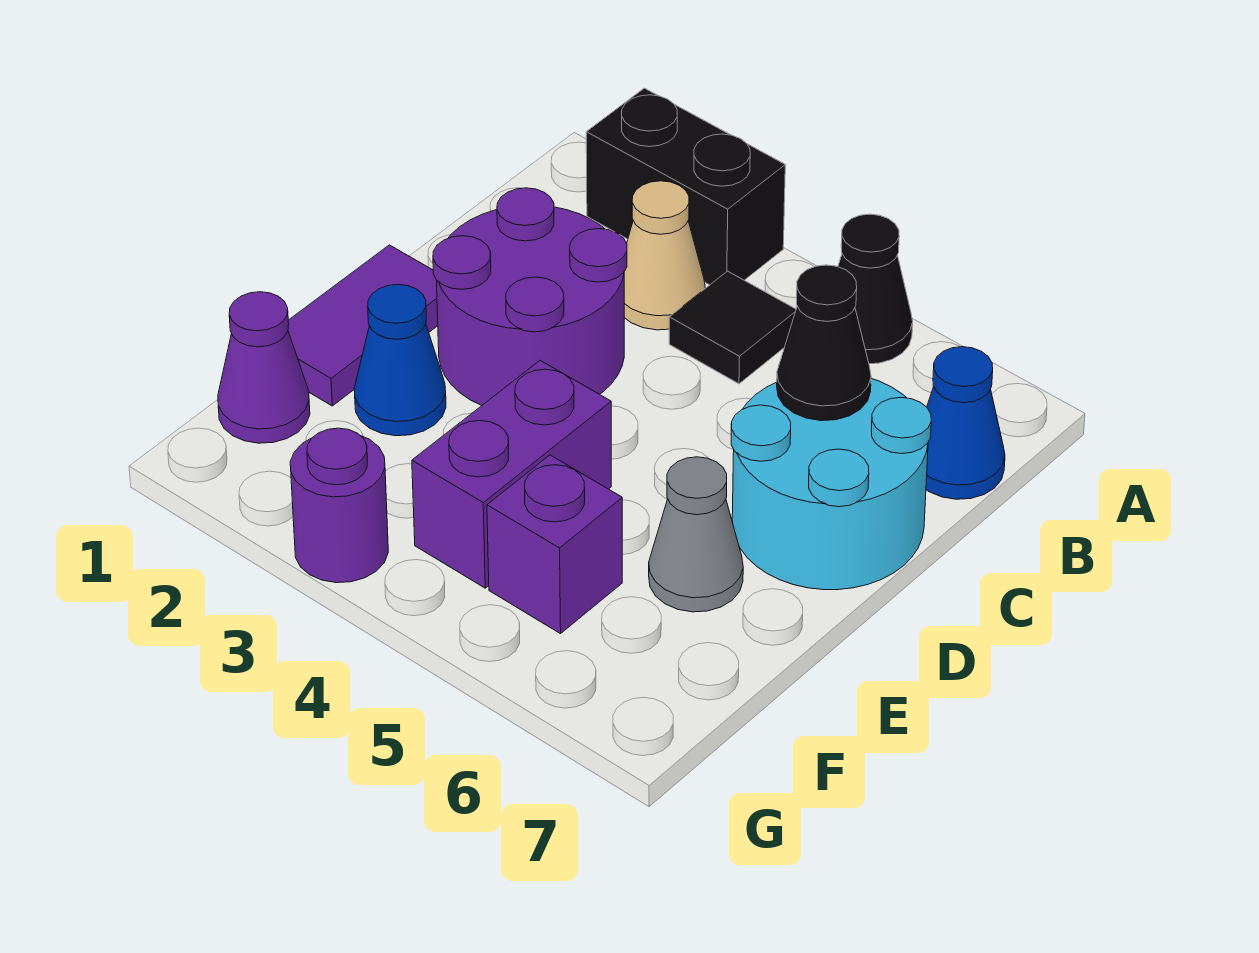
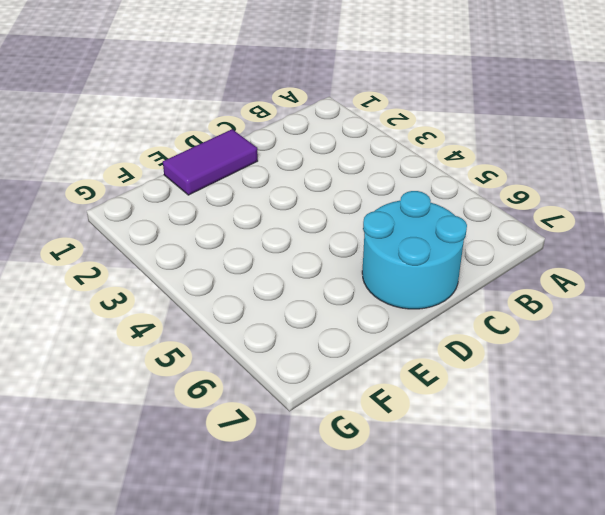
none -> black 1x2 brick [586,88,785,285]
none -> black 1x1 cone [838,214,913,364]
none -> tan 1x1 cone [624,181,705,330]

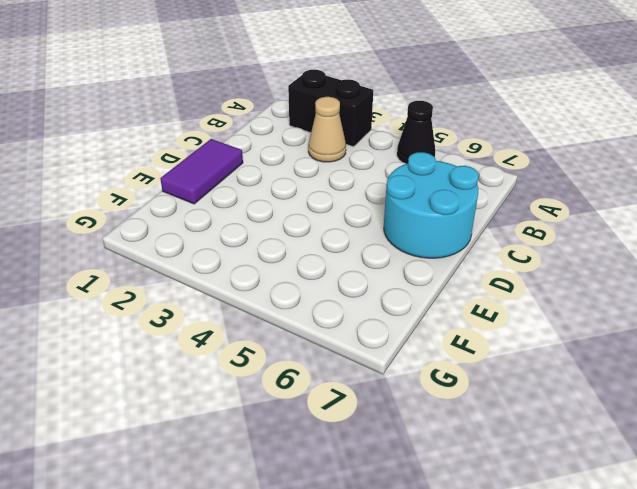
none -> black 1x1 tile [669,271,796,384]
none -> blue 1x1 cone [926,347,1005,499]
none -> purple 2x2 round brick [433,188,627,405]

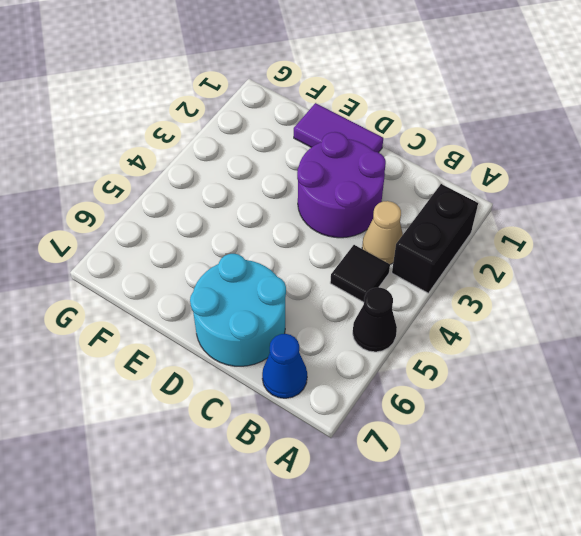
none -> blue 1x1 cone [354,284,446,436]
none -> purple 1x2 brick [412,360,611,588]
none -> grey 1x1 cone [649,457,743,612]

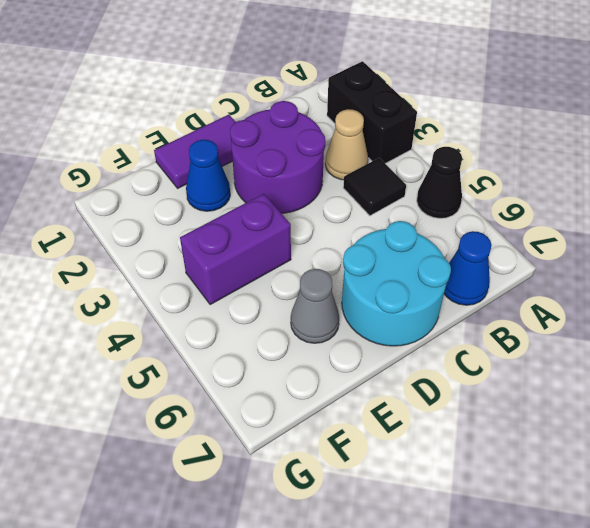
none -> purple 1x1 cone [218,292,310,443]
none -> purple 1x1 brick [487,455,622,634]
none -> purple 1x1 round brick [290,428,388,583]

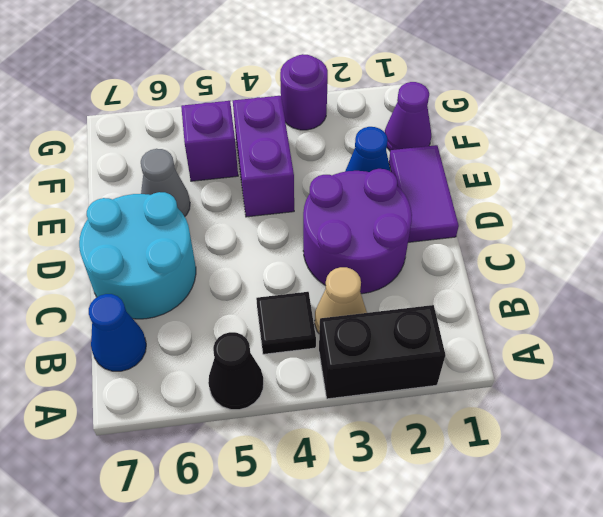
none -> black 1x1 cone [777,265,871,421]

